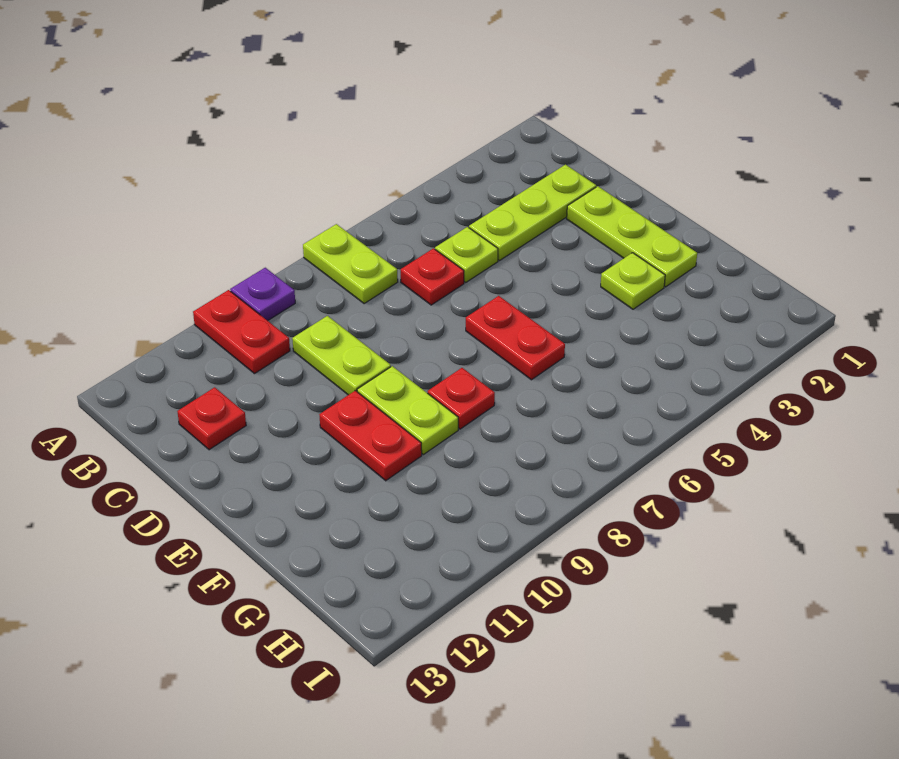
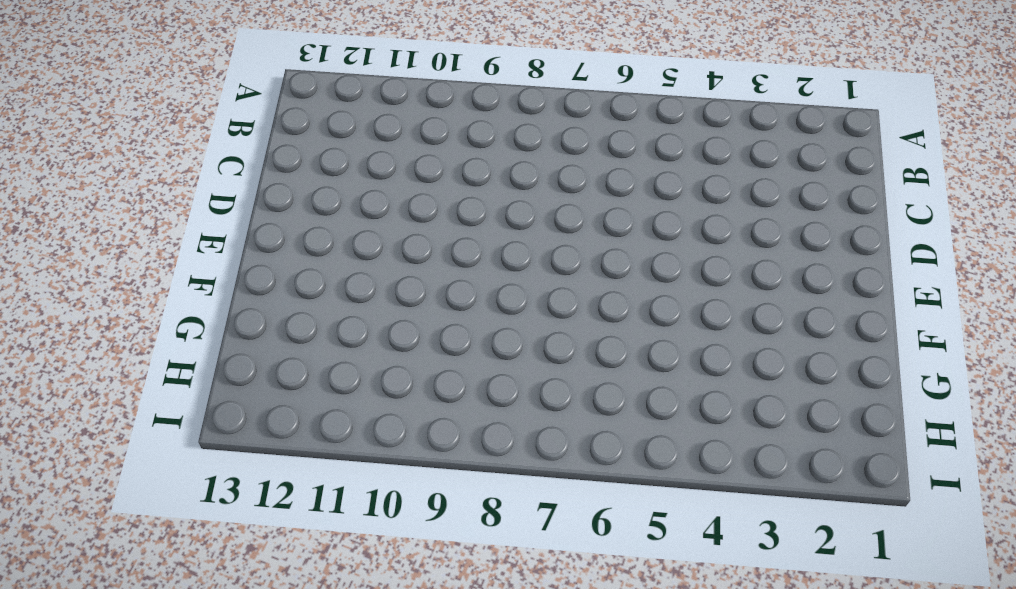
none -> lime 1x2 plate [303,224,398,304]
none -> purple 1x1 plate [230,268,295,321]
none -> red 1x2 plate [193,290,290,374]

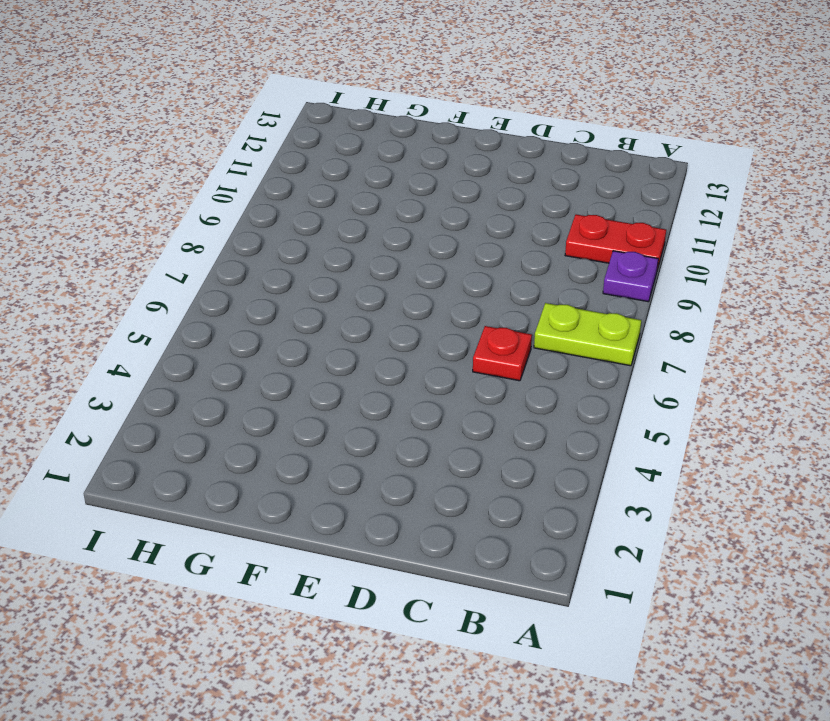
none -> lime 1x3 plate [469,165,596,261]
none -> lime 1x1 plate [435,227,498,282]
none -> lime 1x2 plate [292,316,391,395]

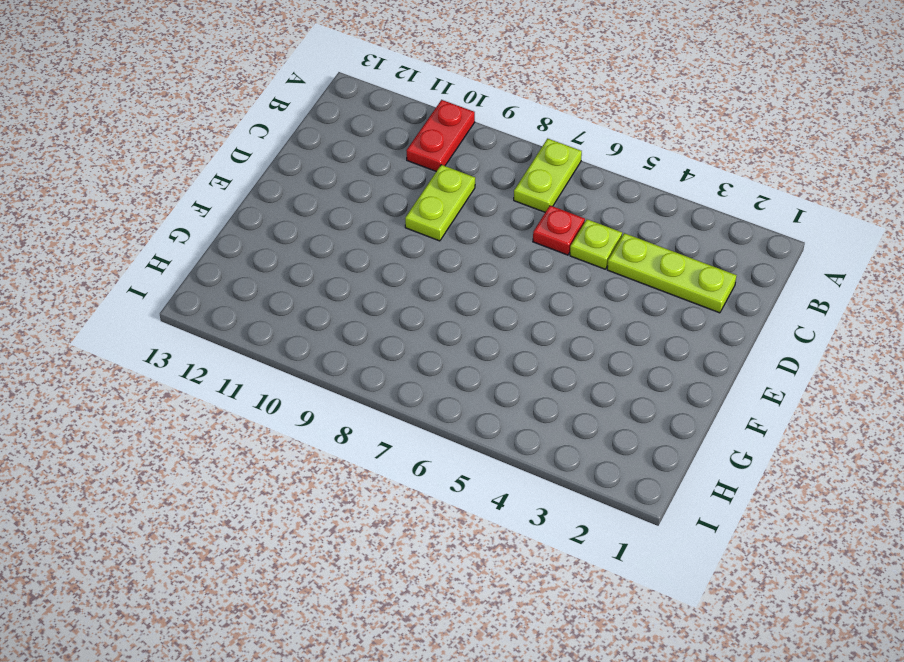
none -> purple 1x1 plate [230,268,295,321]
none -> red 1x1 plate [177,387,246,450]
none -> lime 1x3 plate [567,186,697,287]

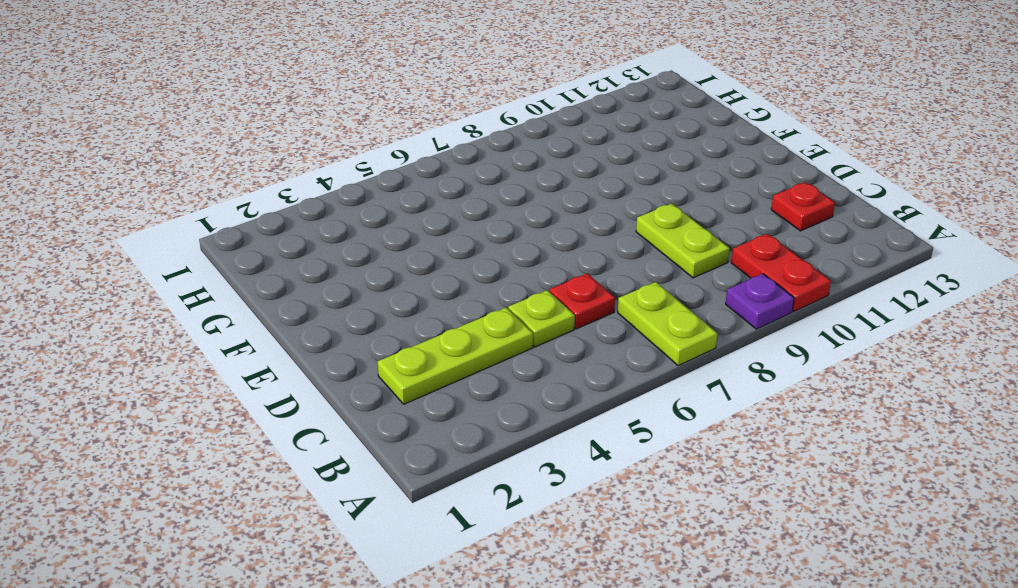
none -> lime 1x3 plate [567,186,697,287]
none -> red 1x2 plate [466,296,565,380]
none -> lime 1x2 plate [357,366,458,455]

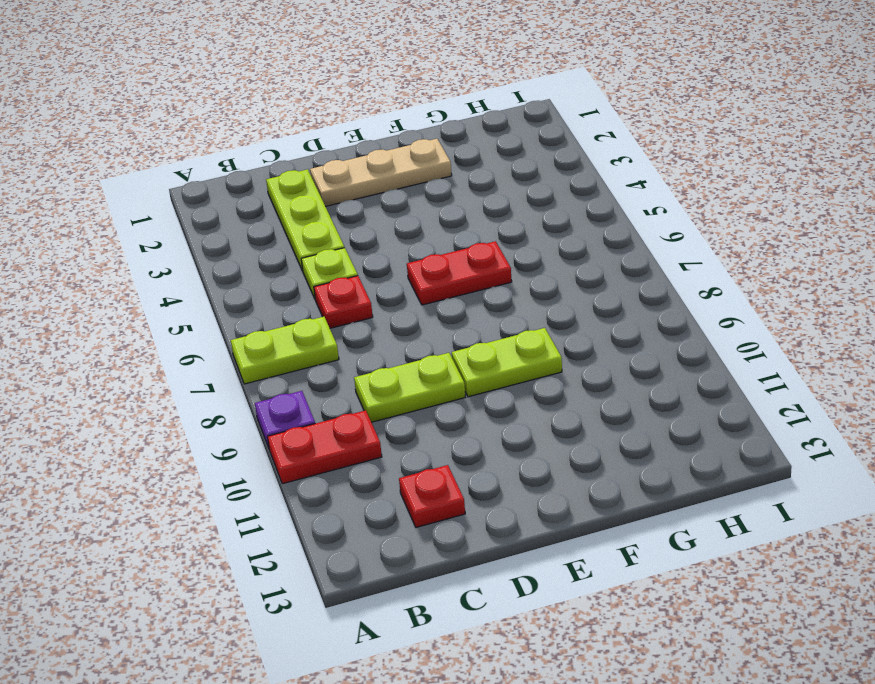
tan 1x3 plate [310,139,452,206] -> lime 1x3 plate [567,186,697,287]
none -> red 1x2 plate [319,391,422,481]
none -> lime 1x1 plate [601,253,665,309]
none -> red 1x1 plate [428,368,495,429]

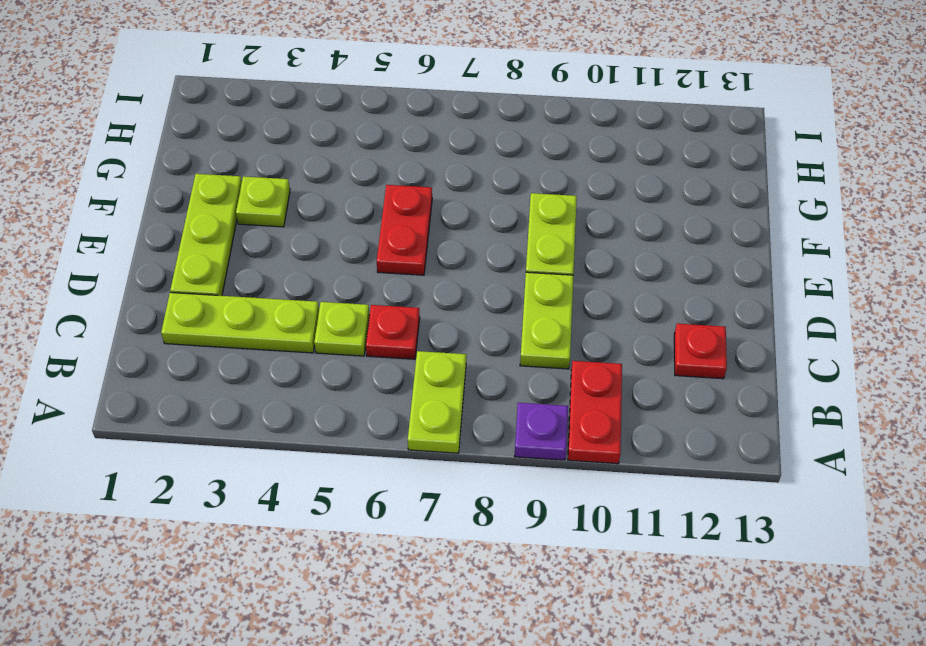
none -> red 1x2 plate [319,391,422,481]
none -> red 1x1 plate [428,368,495,429]

